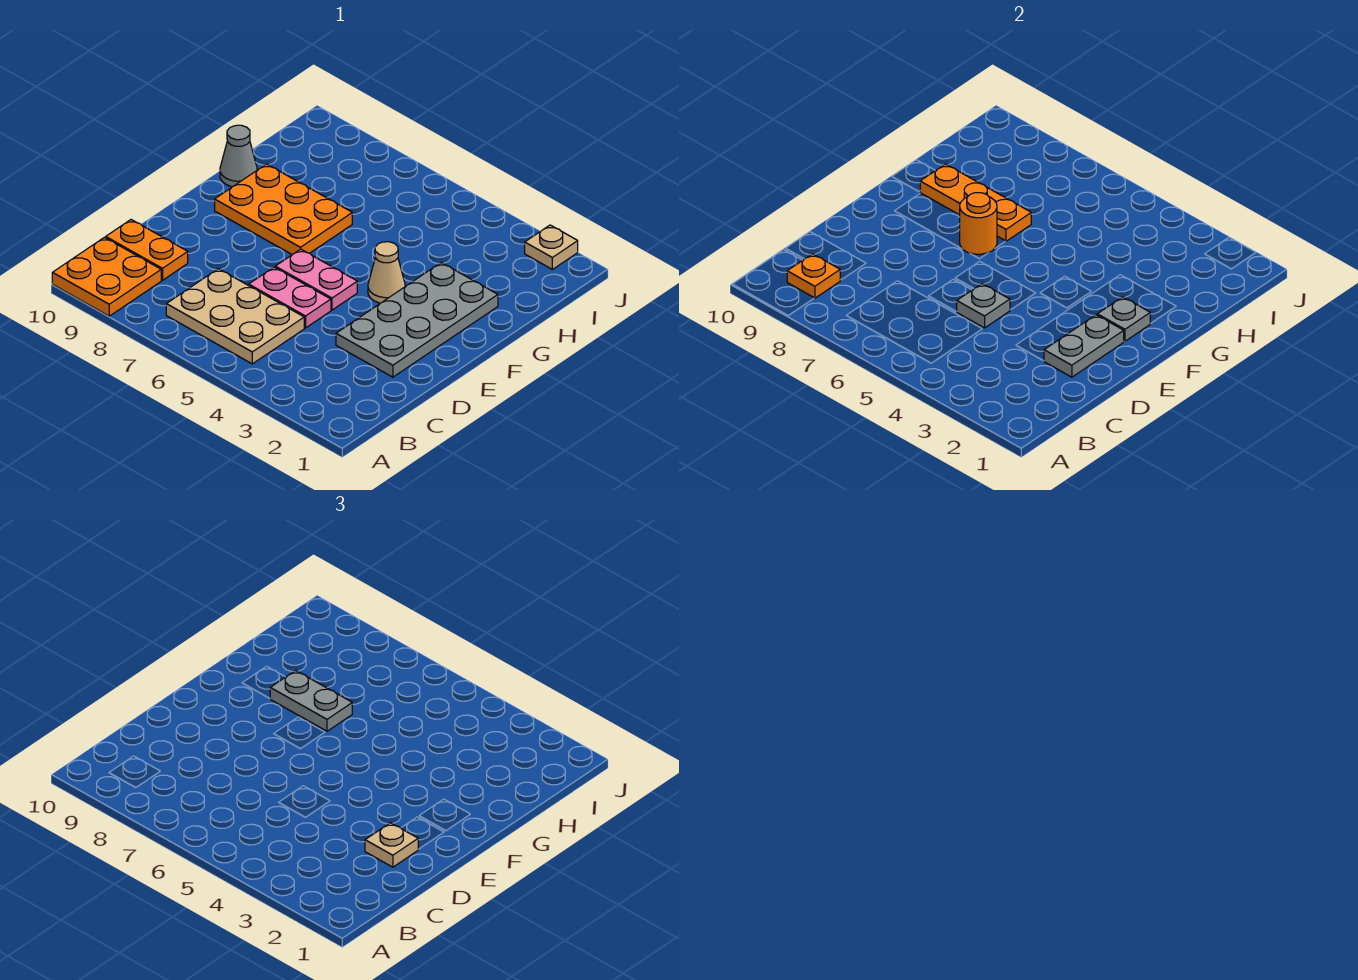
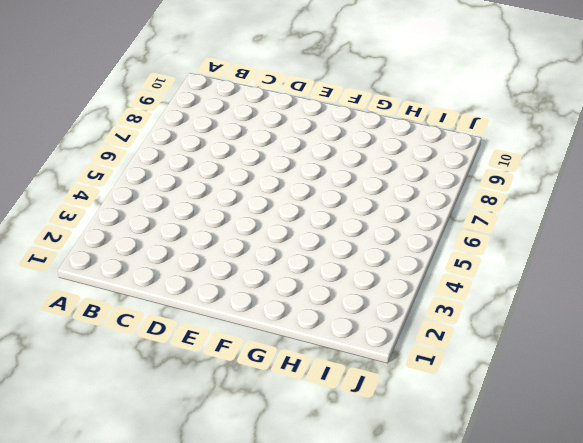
none -> orange 2x2 plate [52,237,161,316]
none -> tan 2x3 plate [166,269,304,364]
none -> orange 1x2 plate [106,220,188,280]

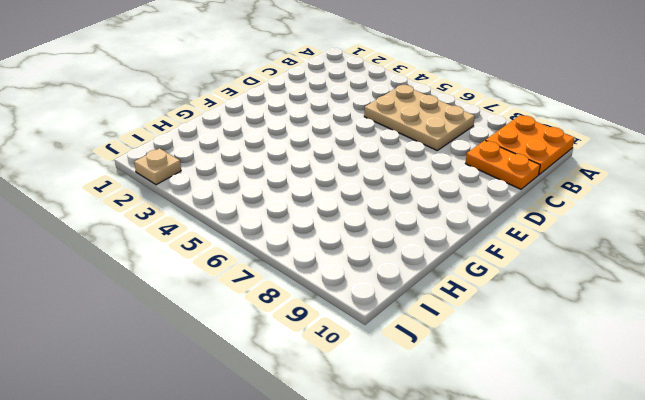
none -> grey 2x4 plate [336,263,498,377]
none -> pink 1x2 plate [249,267,331,328]
none -> pink 1x2 plate [275,249,357,310]

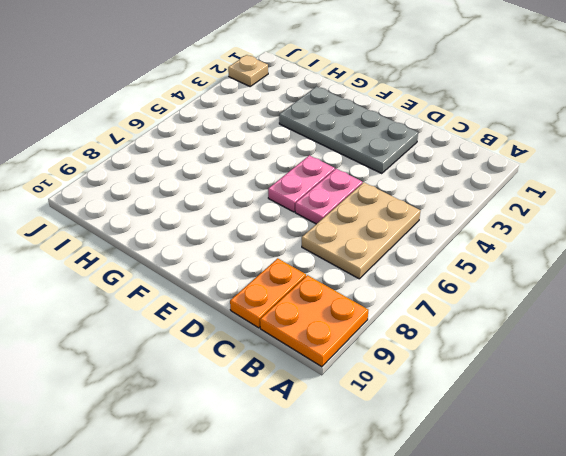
none -> tan 1x1 cone [368,242,405,303]
none -> orange 2x3 plate [215,164,352,255]
none -> grey 1x1 cone [220,125,257,187]

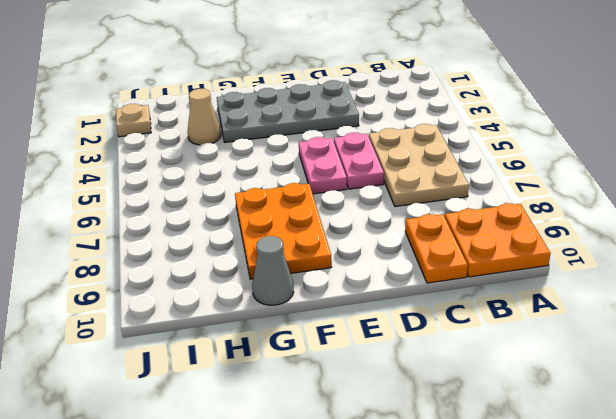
tan 1x1 cone [188,89,221,145] -> tan 1x1 cone moved to [368,242,405,303]
none -> orange 1x1 plate [787,254,840,298]
none -> grey 1x2 plate [1044,315,1124,377]
none -> grey 1x1 plate [957,284,1010,328]

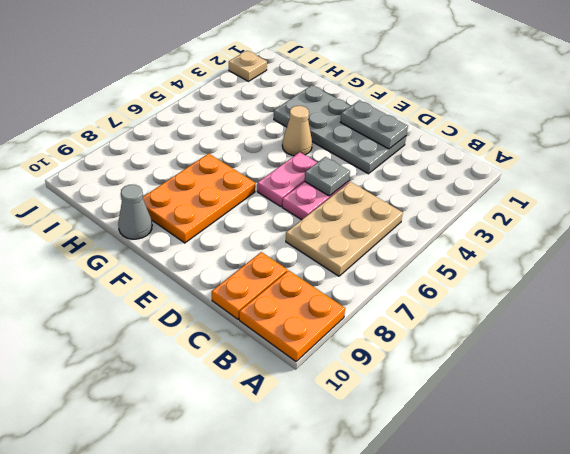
none -> orange 1x1 plate [787,254,840,298]
none -> grey 1x1 plate [1097,297,1151,341]
none -> orange 1x1 round brick [960,193,997,254]

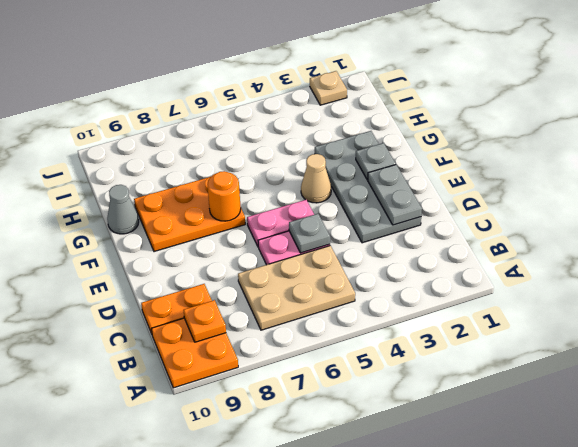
none -> orange 1x3 plate [920,164,1031,241]
none -> tan 1x1 plate [365,823,418,867]
none -> grey 1x2 plate [270,670,352,731]

